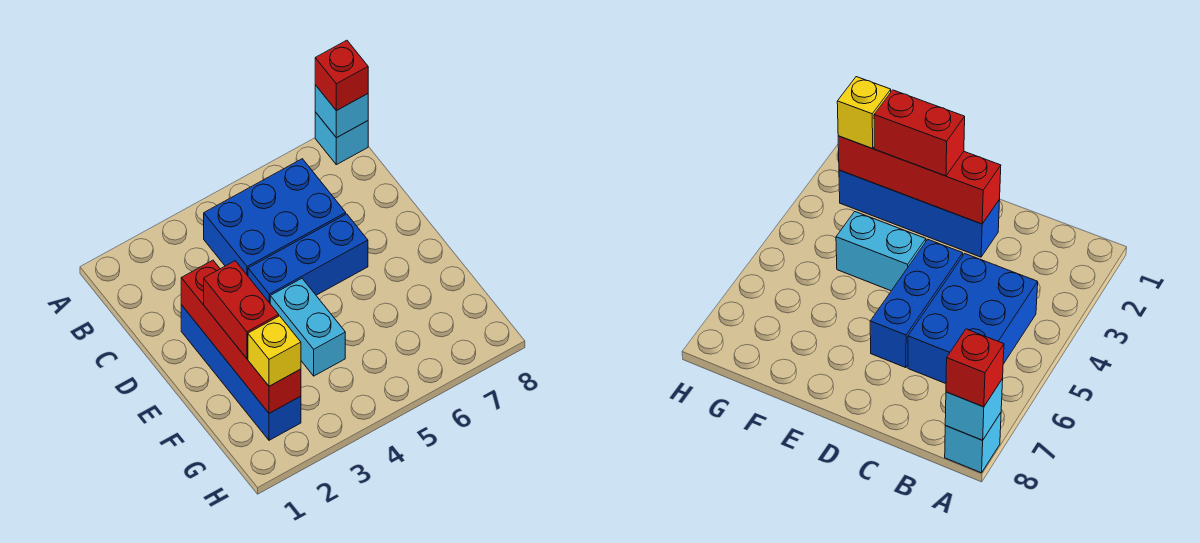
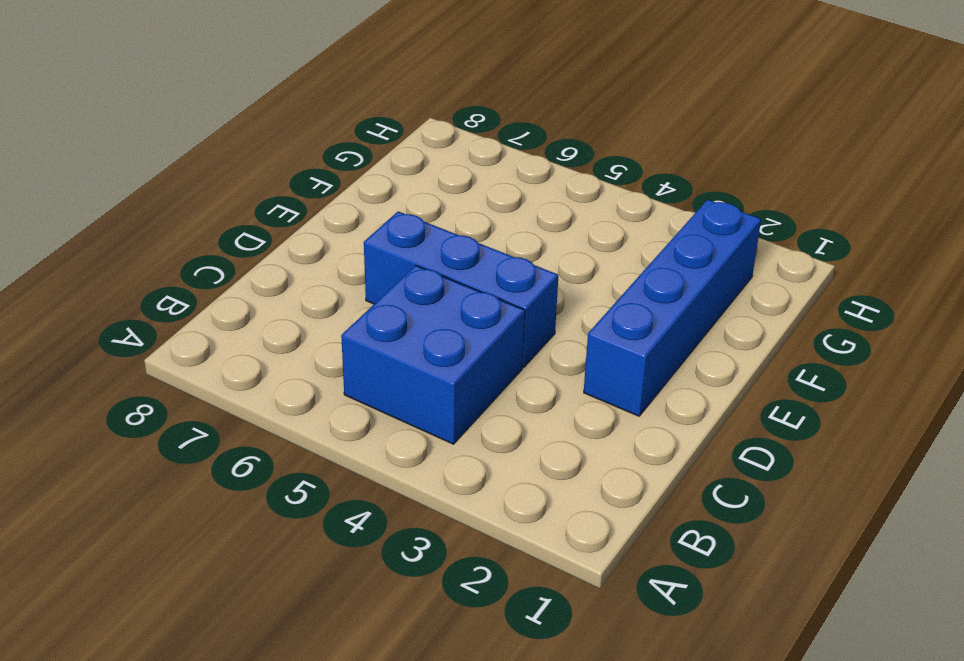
blue 2x2 brick [341,265,525,444] -> blue 2x3 brick [204,159,346,276]
none -> cyan 1x1 brick [315,112,368,165]
none -> cyan 1x2 brick [270,278,345,376]

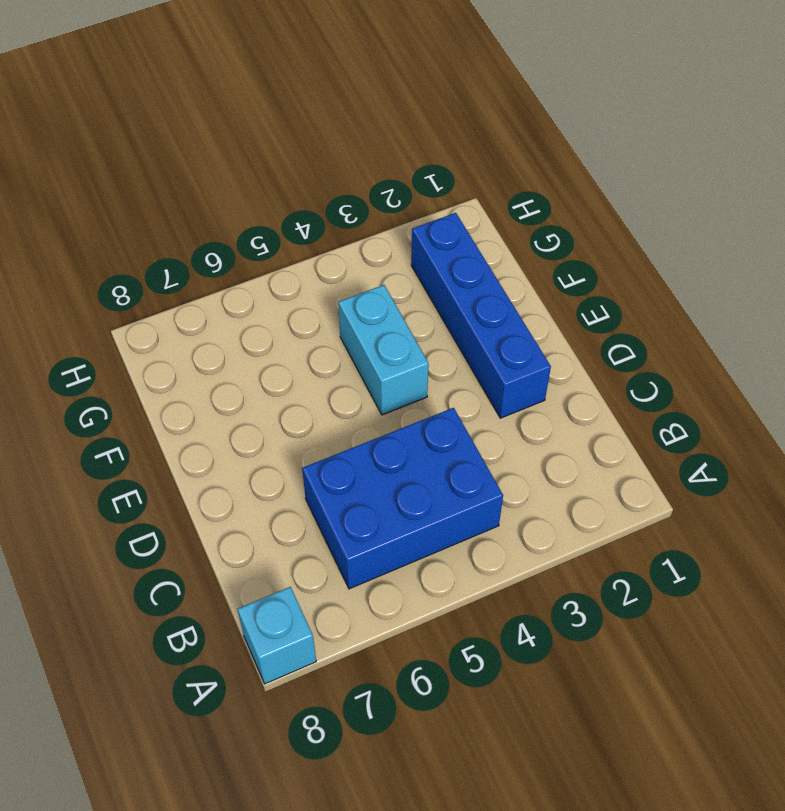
none -> blue 1x3 brick [248,214,368,303]
none -> cyan 1x1 brick [315,85,368,138]

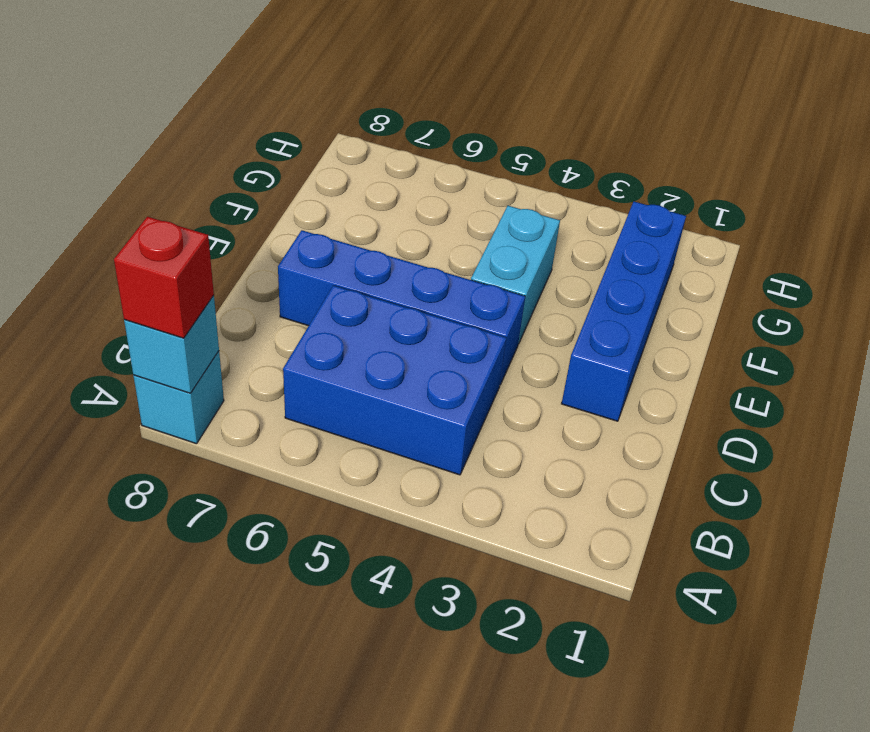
blue 1x4 brick [278,230,525,385] -> blue 1x3 brick [248,214,368,303]
none -> red 1x4 brick [181,260,301,413]
none -> red 1x2 brick [204,261,279,358]

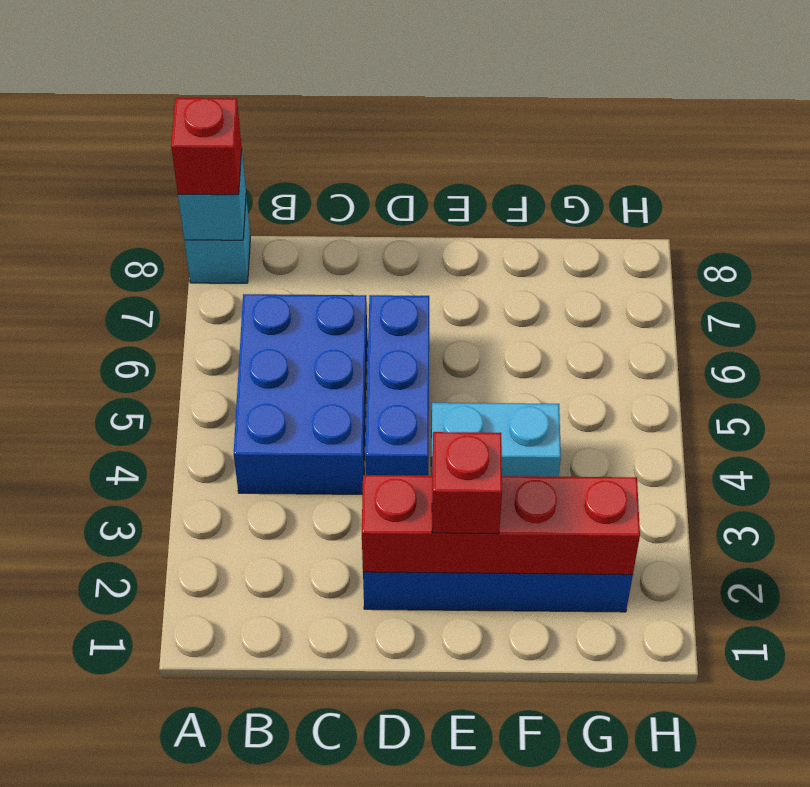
red 1x1 brick [432,432,502,534] -> red 1x2 brick [204,261,279,358]
none -> yellow 1x1 brick [248,316,301,386]

